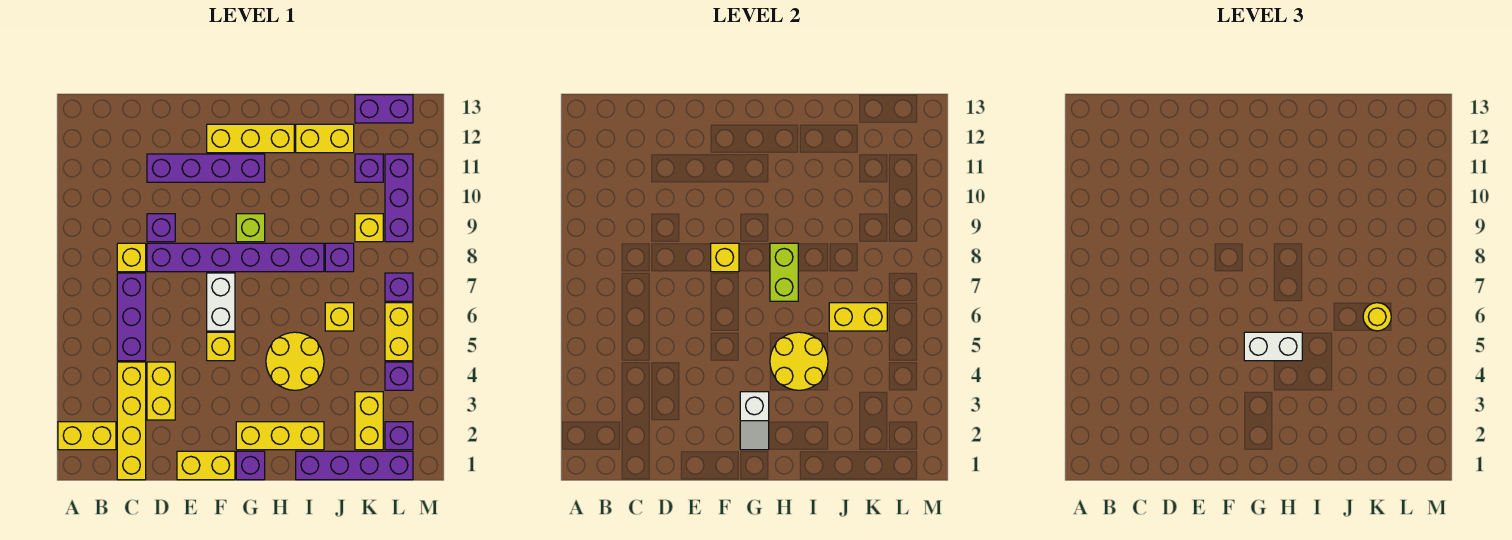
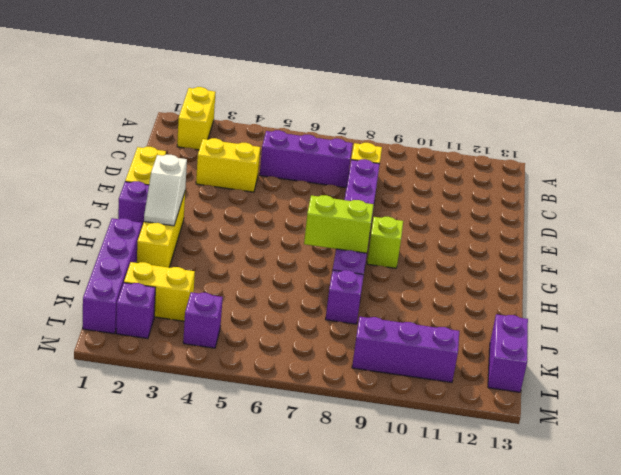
white 1x2 slope [144,155,187,226] -> white 1x2 slope turned to [740,392,769,450]
none -> yellow 1x4 brick [117,362,146,480]
none -> purple 1x1 brick [147,214,175,242]
none -> purple 1x4 brick [147,154,265,182]
none -> yellow 1x1 brick [207,332,235,361]

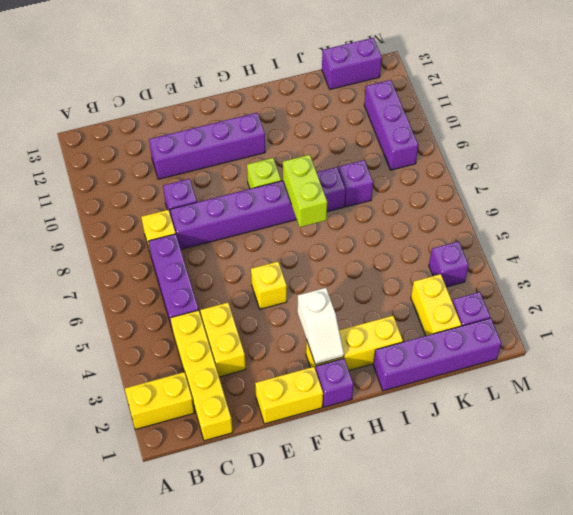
none -> white 1x2 brick [207,273,235,331]
none -> yellow 1x3 brick [207,124,294,153]
none -> yellow 2x2 round brick [266,332,324,390]
none -> yellow 1x2 brick [296,124,354,153]

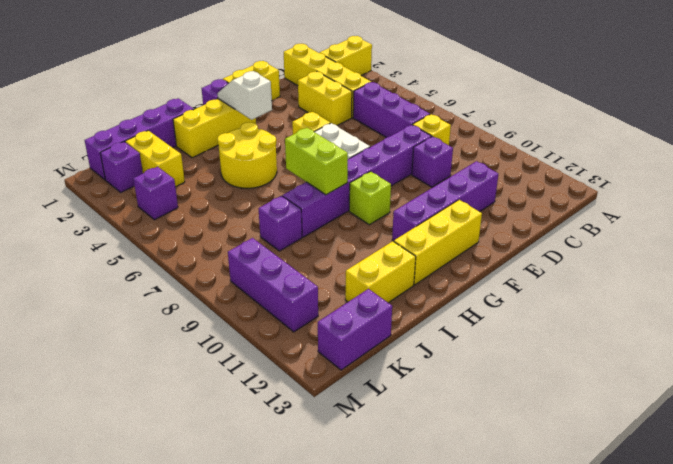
none -> yellow 1x1 brick [325,303,354,331]
none -> yellow 1x1 brick [355,214,383,242]
none -> purple 1x1 brick [355,154,383,182]
none -> yellow 1x2 brick [385,303,413,361]

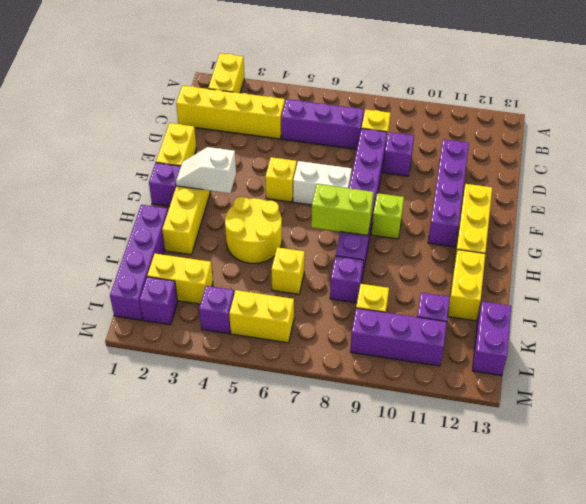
none -> yellow 1x2 brick [147,362,175,420]
none -> purple 1x1 brick [385,273,413,301]
none -> yellow 1x1 brick [711,243,739,272]
none -> yellow 2x2 round brick [770,332,828,390]

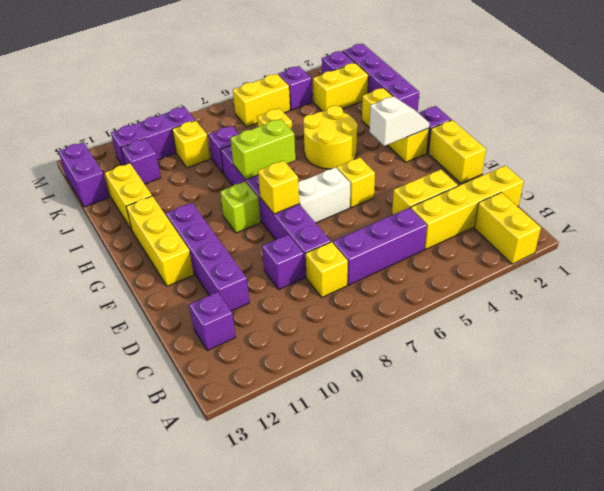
purple 1x1 brick [189,292,235,351] -> purple 1x1 brick moved to [385,273,413,301]
none -> yellow 2x2 round brick [770,332,828,390]
none -> yellow 1x2 brick [829,303,887,331]
none -> white 1x2 brick [1244,332,1302,361]
none -> yellow 1x1 round brick [1363,303,1391,331]

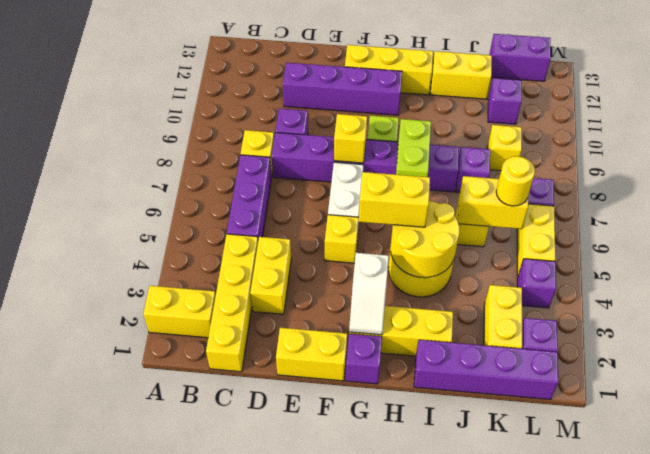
yellow 1x2 brick [358,172,430,227] -> white 1x2 brick [1244,332,1302,361]
none -> purple 1x3 brick [385,154,413,242]

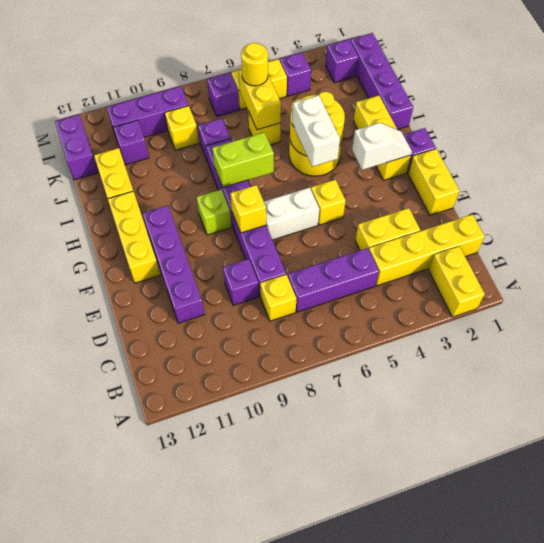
none -> yellow 1x2 brick [355,392,383,450]

